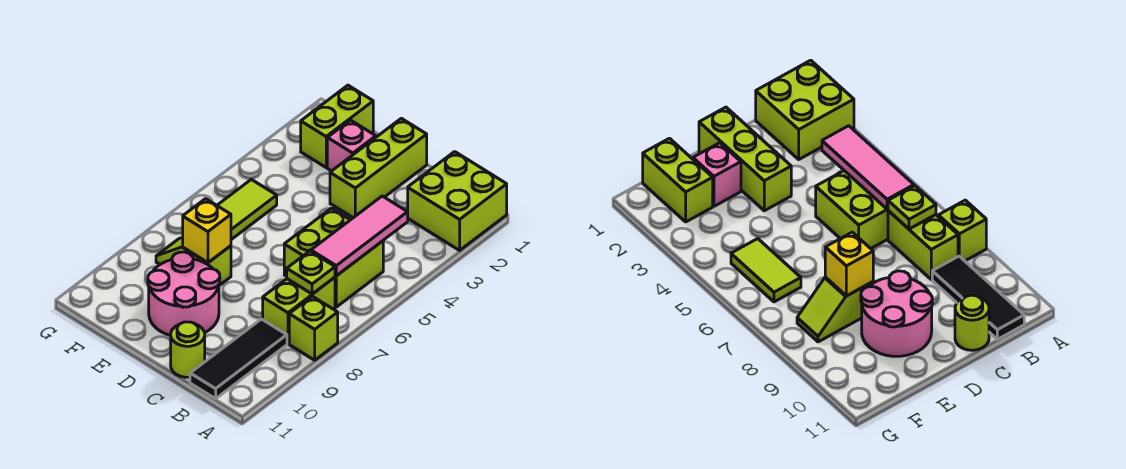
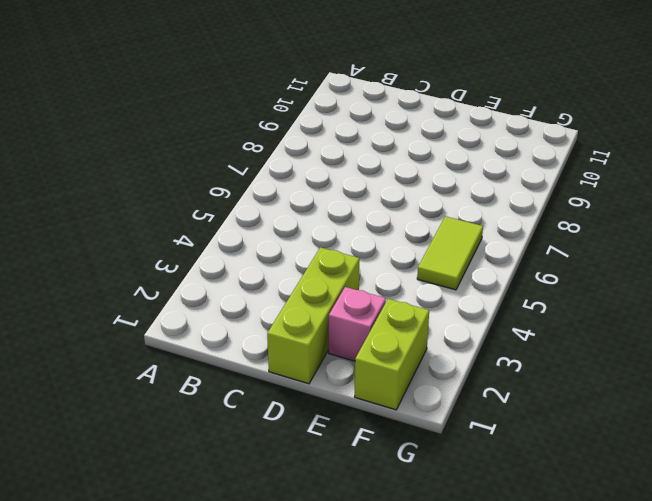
none -> lime 2x2 brick [408,152,507,250]
none -> lime 1x1 brick [289,296,338,360]
none -> lime 2x2 brick [284,208,383,307]

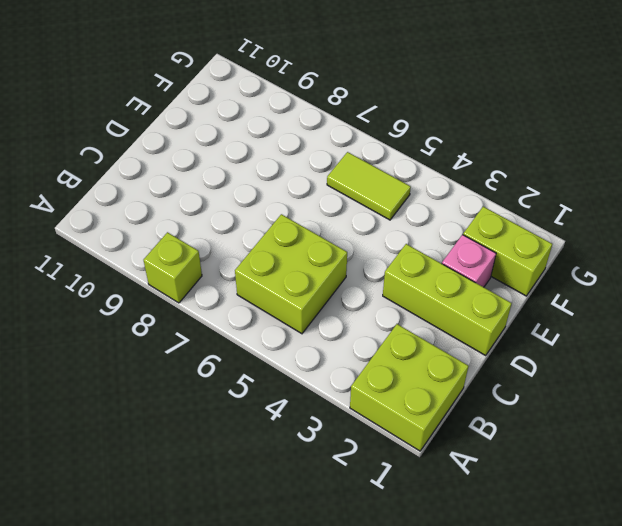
none -> lime 1x2 brick [263,277,335,344]
none -> black 1x3 tile [190,319,287,399]
none -> lime 1x1 round brick [171,322,205,377]

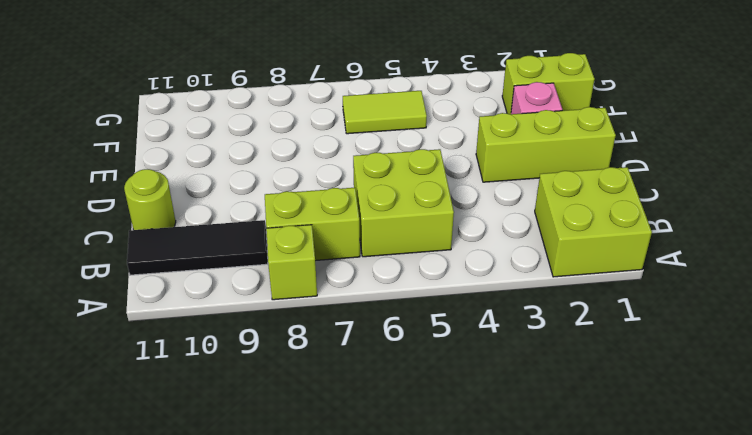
none -> pink 2x2 round brick [148,252,220,336]
none -> lime 1x2 slope [156,237,231,285]
none -> pink 1x3 tile [311,196,408,276]

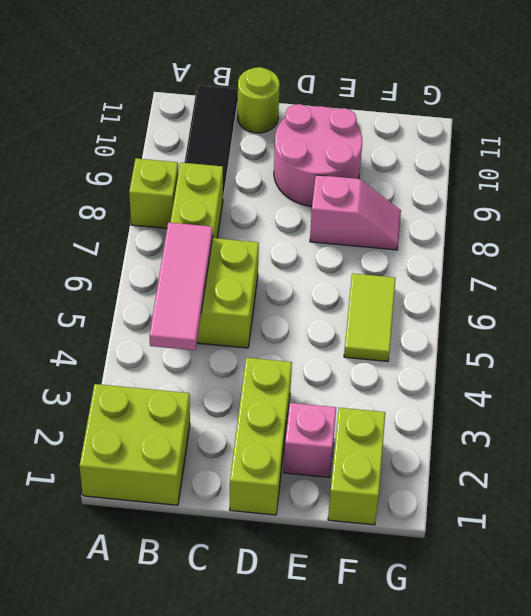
pink 1x2 slope [310,175,401,250] -> lime 1x2 slope [156,237,231,285]
none -> lime 1x1 plate [287,251,335,294]
none -> yellow 1x1 brick [183,199,231,263]

